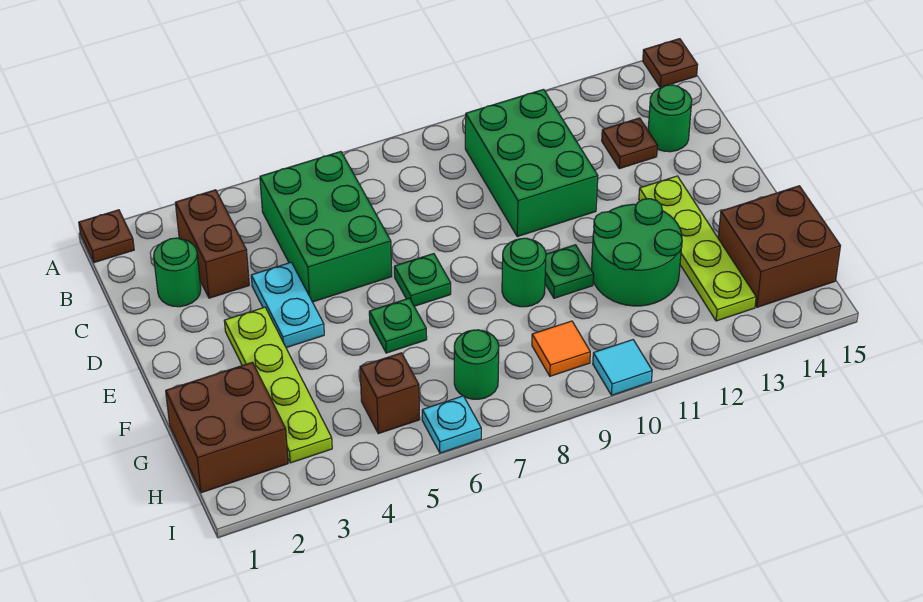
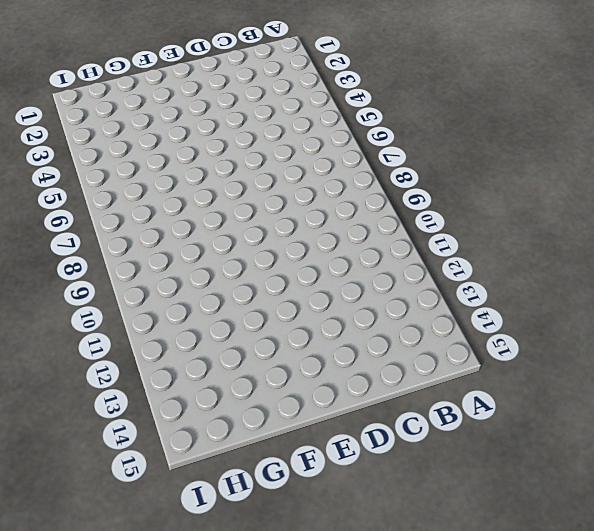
none -> brown 1x1 plate [79,210,134,263]
none -> brown 1x1 plate [643,39,697,87]
none -> brown 1x2 brick [175,190,249,298]

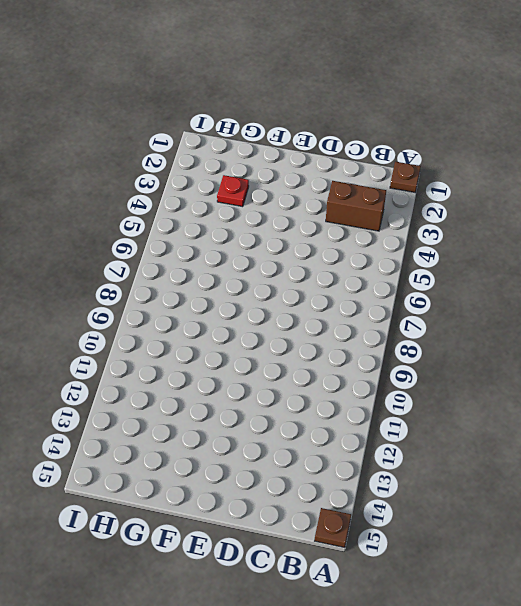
red 1x1 plate [217,175,249,207] -> lime 1x4 plate [224,307,332,463]
none -> green 2x3 brick [260,152,392,302]
none -> green 2x3 brick [465,90,598,237]
none -> green 1x1 round brick [154,238,201,307]

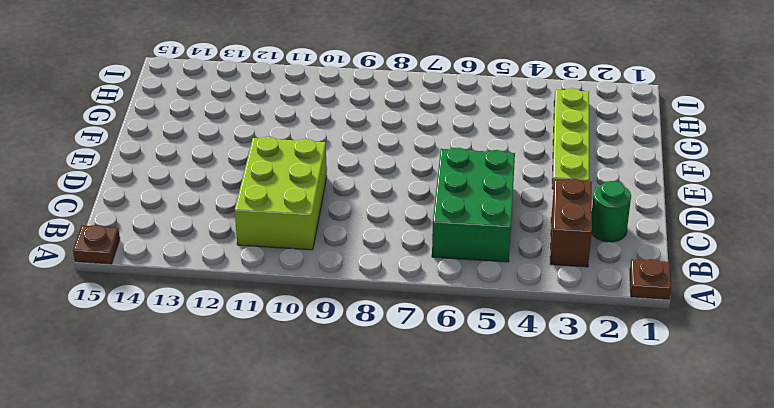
lime 2x3 brick [235,137,327,250] -> green 2x3 brick [465,90,598,237]
none -> brown 1x1 plate [602,118,657,169]
none -> green 1x1 round brick [648,85,692,152]
none -> cyan 1x2 plate [251,262,324,348]

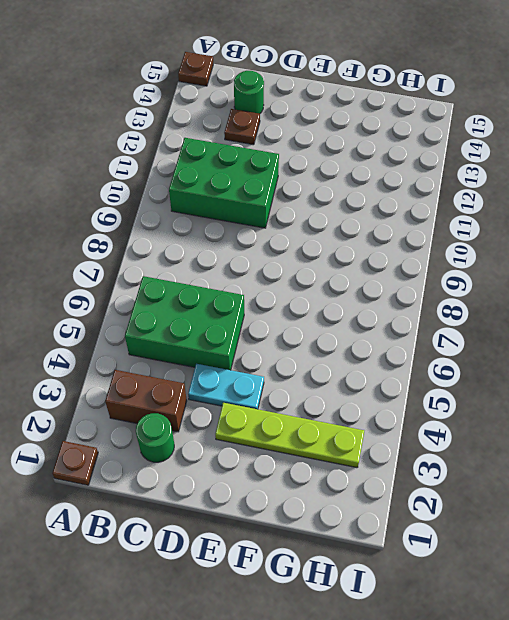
none -> green 1x1 plate [394,254,451,306]
none -> lime 1x4 plate [639,176,756,321]
none -> green 1x1 plate [369,298,427,353]

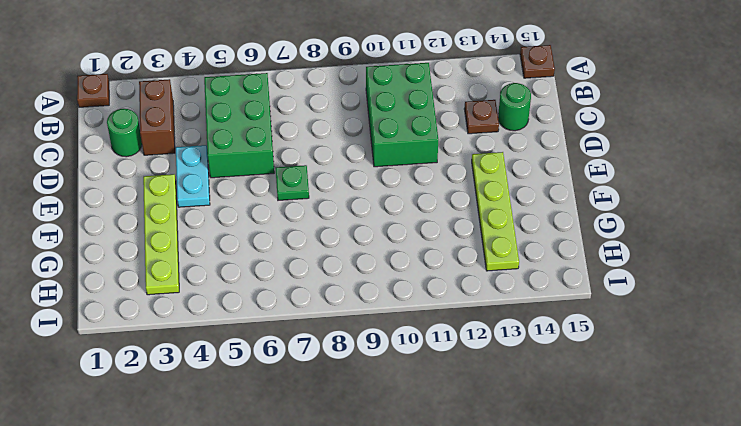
none -> green 1x1 plate [369,298,427,353]
none -> green 1x1 round brick [502,238,546,307]
none -> green 1x1 plate [545,245,594,298]

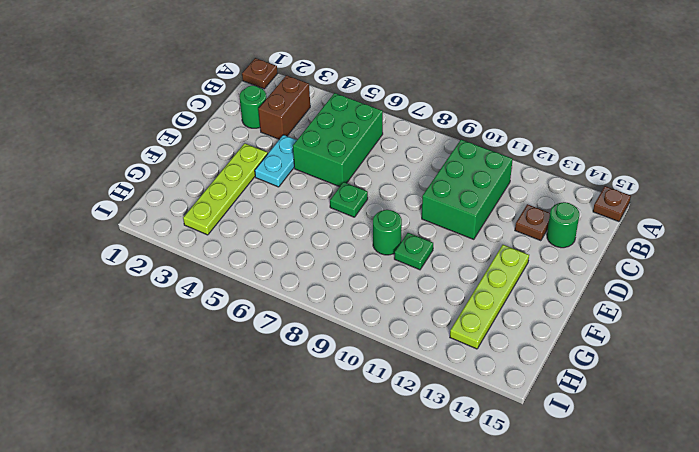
none -> green 1x1 plate [369,298,427,353]
none -> green 2x2 round brick [591,199,682,306]
none -> brown 2x2 brick [166,362,288,493]

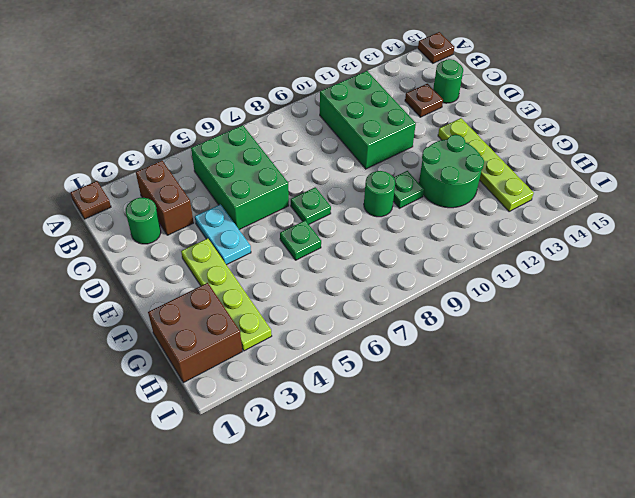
none -> brown 2x2 brick [718,186,840,307]
none -> brown 1x1 brick [360,353,420,434]
none -> green 1x1 round brick [454,330,499,399]

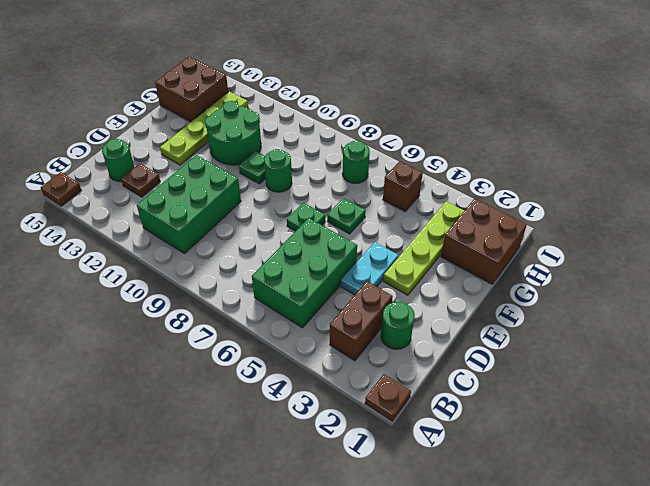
none -> orange 1x1 tile [532,321,590,376]
none -> cyan 1x1 plate [422,396,481,453]
none -> cyan 1x1 tile [593,340,652,395]

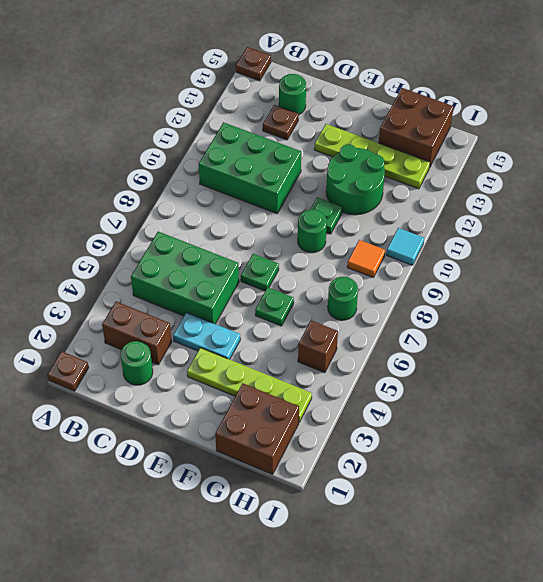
none -> cyan 1x1 plate [422,396,481,453]

